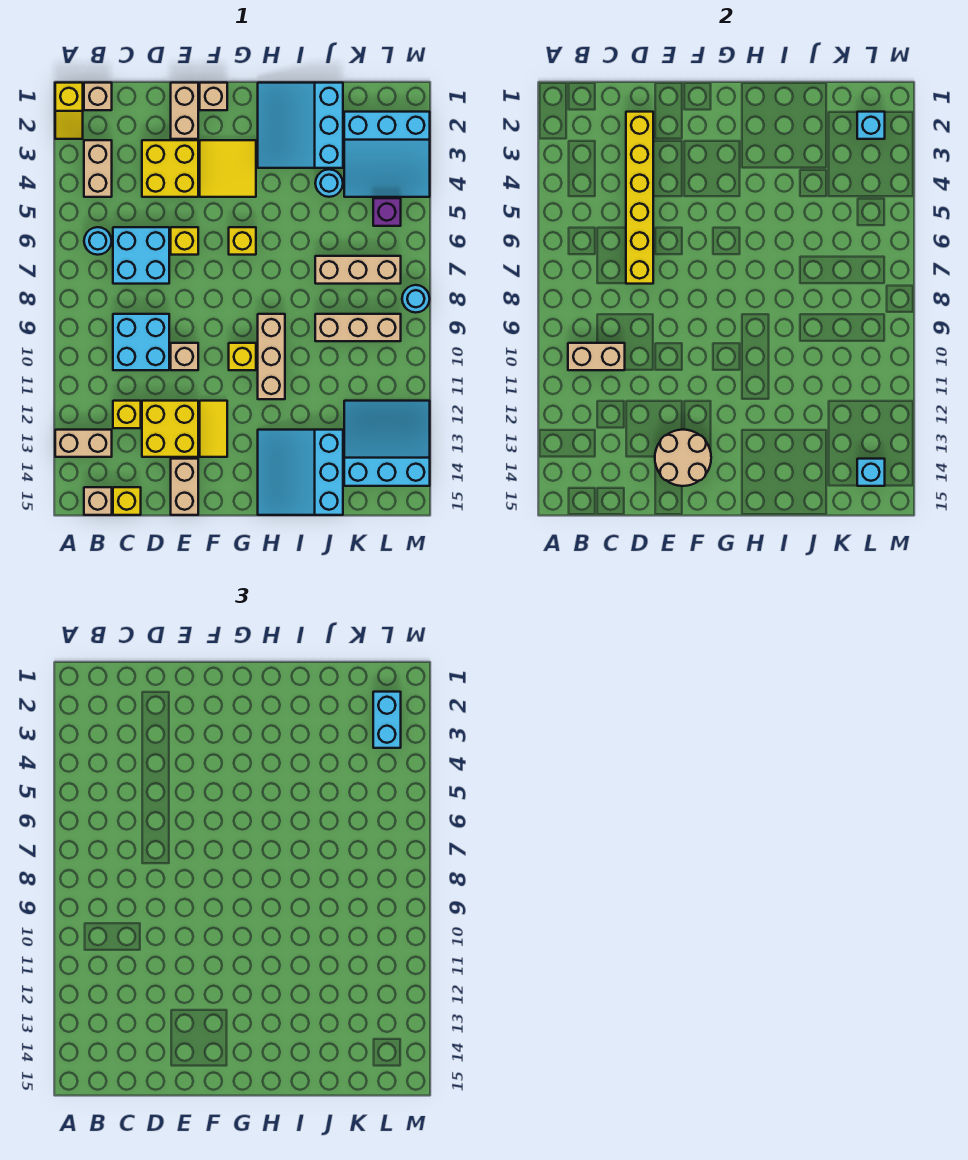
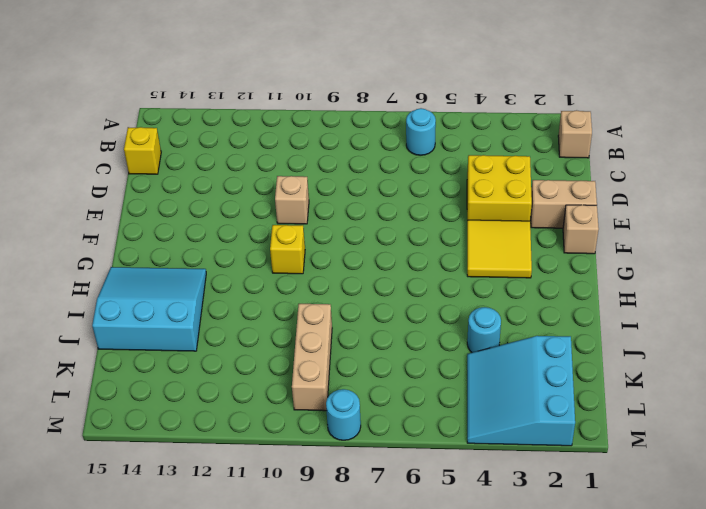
none -> yellow 1x2 slope [55,83,83,139]
none -> tan 1x2 brick [55,430,112,457]
none -> tan 1x2 brick [84,140,112,197]
none -> tan 1x1 brick [84,487,112,515]

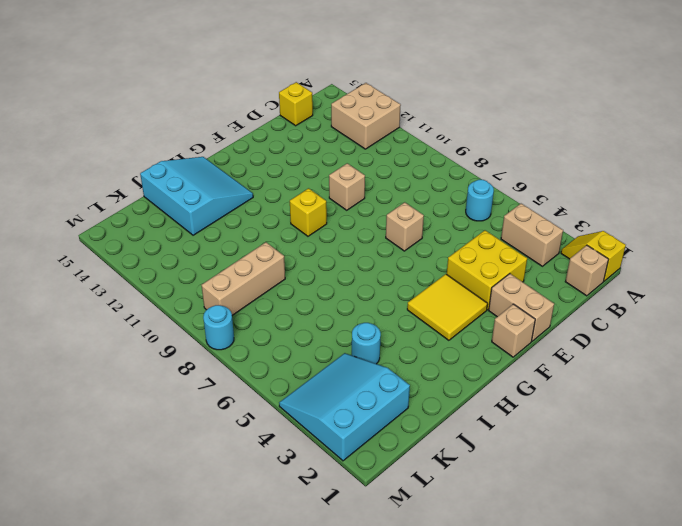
tan 2x2 brick [331,83,401,149] -> tan 1x2 brick [55,430,112,457]
tan 1x1 brick [386,202,424,251] -> tan 1x1 brick moved to [84,487,112,515]
none -> cyan 2x2 brick [113,227,169,284]
none -> cyan 2x2 brick [113,314,169,370]
none -> yellow 1x1 brick [113,401,141,428]
none -> yellow 2x2 brick [142,401,198,457]

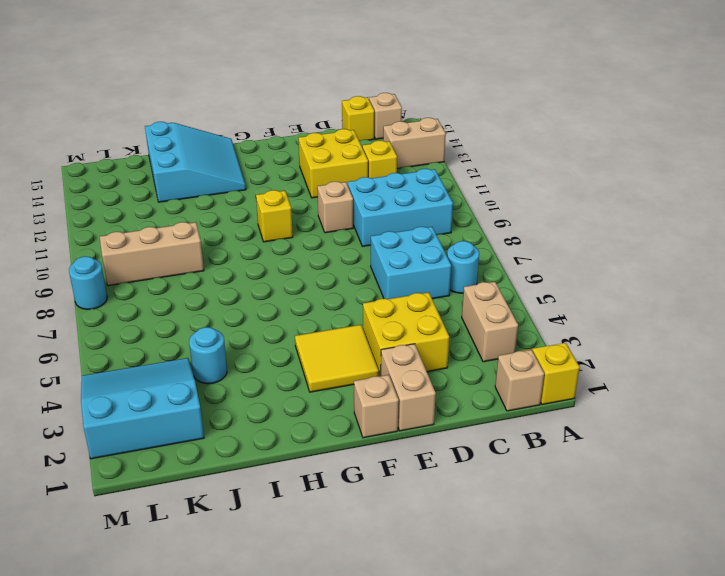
cyan 2x3 brick [348,169,453,247] -> cyan 2x2 brick [113,314,169,370]
none -> yellow 1x1 brick [171,227,198,255]
none -> tan 1x2 brick [171,459,198,515]
none -> yellow 1x2 tile [200,401,227,457]
none -> yellow 1x1 brick [229,227,256,255]

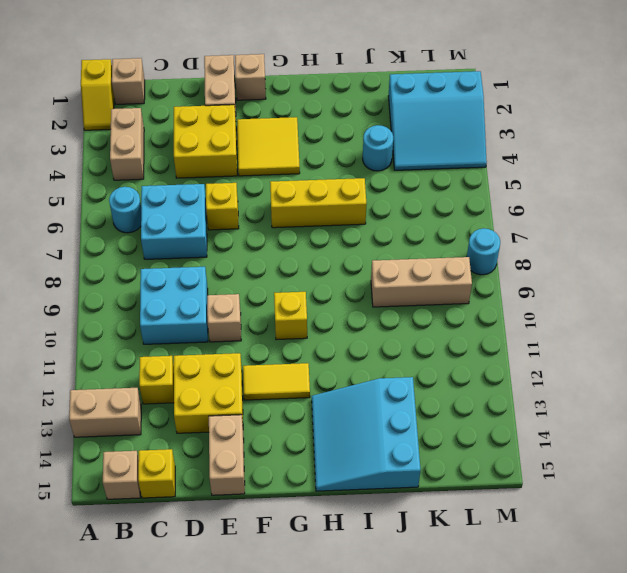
yellow 1x2 tile [243,363,310,400] -> yellow 1x2 tile turned to [200,401,227,457]
yellow 1x3 brick [270,178,366,228] -> yellow 1x1 brick [229,227,256,255]
none -> cyan 3x3 slope [258,83,343,168]
none -> tan 1x3 brick [258,314,285,399]
none -> tan 1x3 brick [315,256,401,284]
none -> cyan 3x3 slope [344,401,430,486]

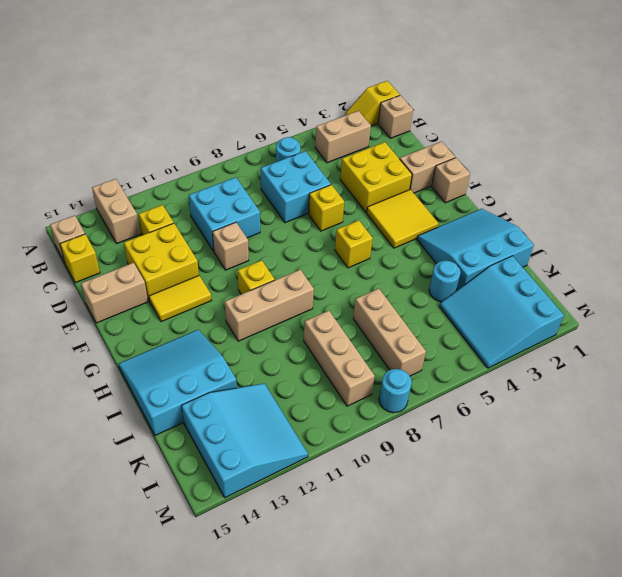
none -> purple 1x1 brick [373,198,401,226]
none -> tan 1x2 brick [568,343,625,370]
none -> yellow 1x6 brick [626,112,653,284]
none -> tan 2x2 round brick [655,430,711,486]

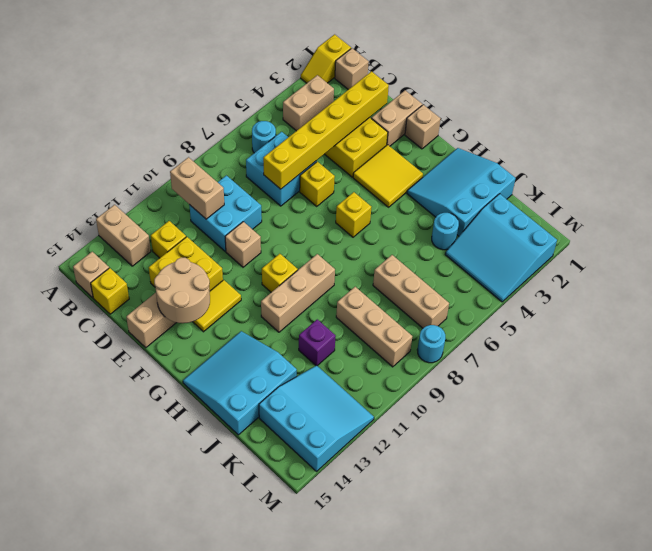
purple 1x1 brick [299,319,336,366] -> purple 1x1 brick moved to [373,198,401,226]
none -> cyan 1x1 brick [857,112,885,139]
none -> cyan 1x1 brick [857,459,885,486]
none -> cyan 1x2 brick [373,692,401,748]

